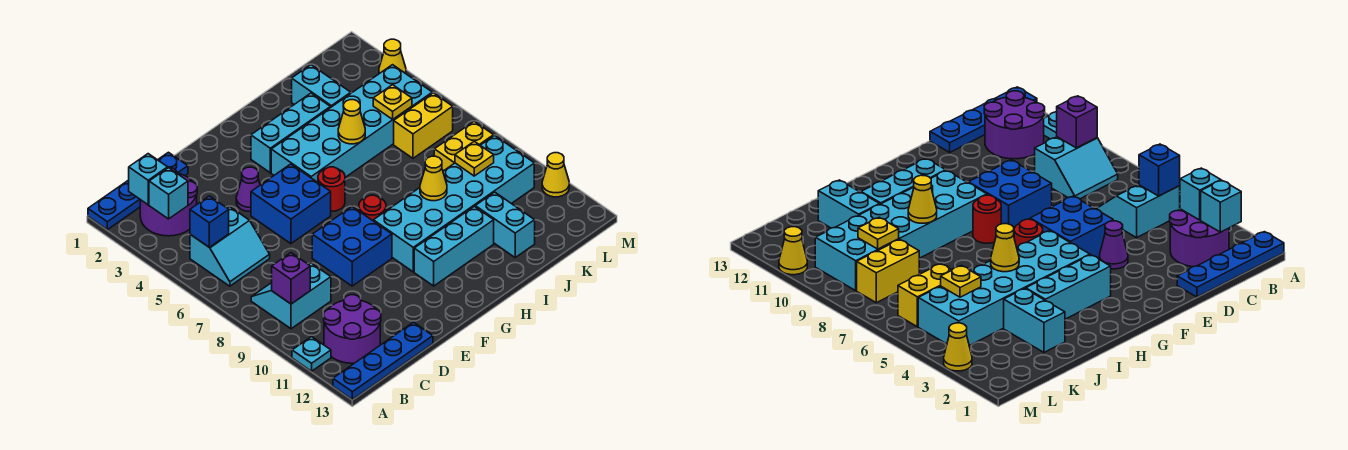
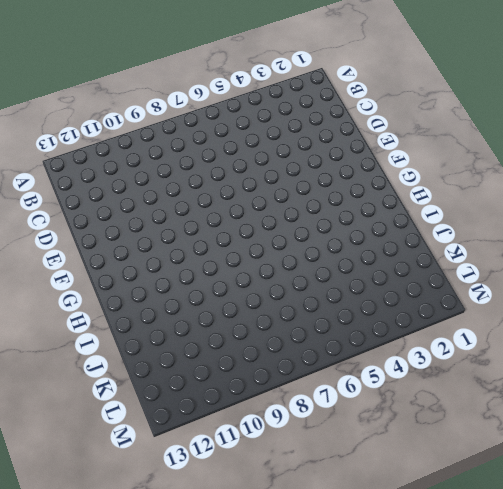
none -> blue 1x4 plate [88,152,188,230]
none -> cyan 1x1 plate [292,337,331,371]
none -> blue 1x4 plate [333,322,433,400]
none -> purple 2x2 round brick [140,167,197,236]

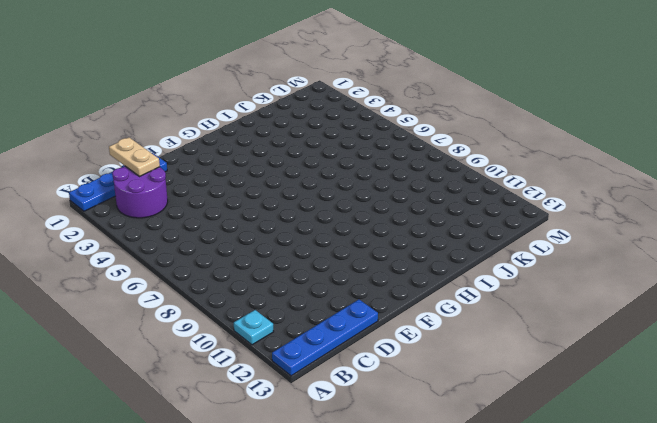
tan 1x2 plate [109,138,160,176] -> none
none -> cyan 2x2 slope [190,207,270,286]
none -> cyan 2x2 slope [251,263,331,329]
none -> purple 2x2 round brick [324,295,381,363]
none -> purple 1x1 cone [236,167,260,211]

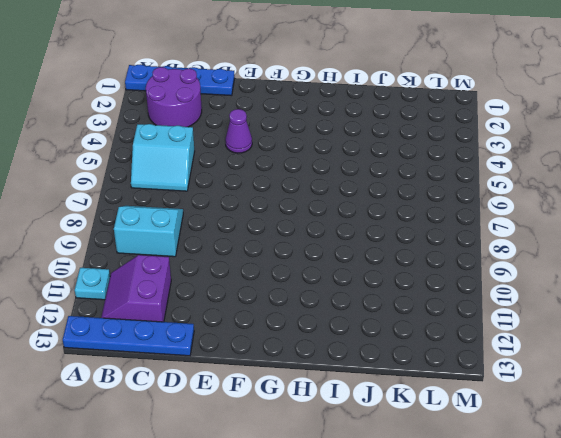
purple 2x2 slope [101,255,171,322] -> purple 2x2 round brick [324,295,381,363]
none -> blue 2x2 brick [251,164,331,244]
none -> blue 2x2 brick [312,207,392,286]
none -> cyan 1x3 brick [251,93,330,173]
none -> cyan 2x6 brick [271,65,432,182]

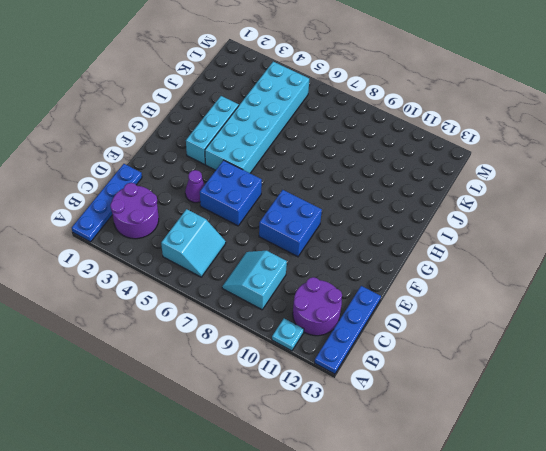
none -> red 1x1 round brick [318,167,345,211]
none -> red 1x1 round brick [359,195,386,221]
none -> cyan 2x6 brick [373,135,534,272]
none -> cyan 1x3 brick [414,206,494,286]

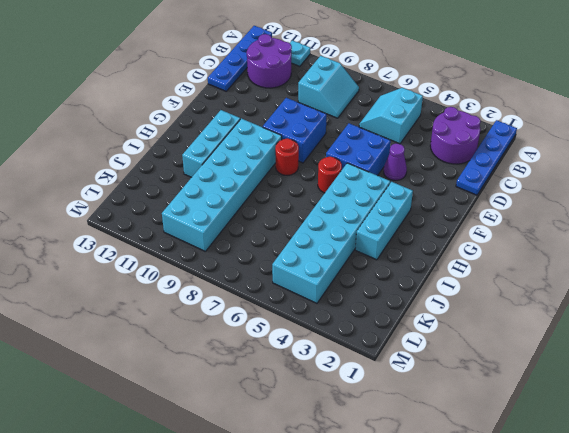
none -> cyan 1x2 brick [292,65,351,108]
none -> cyan 1x2 brick [475,192,535,257]
none -> yellow 1x2 brick [394,93,453,158]
none -> yellow 1x2 brick [434,121,494,171]

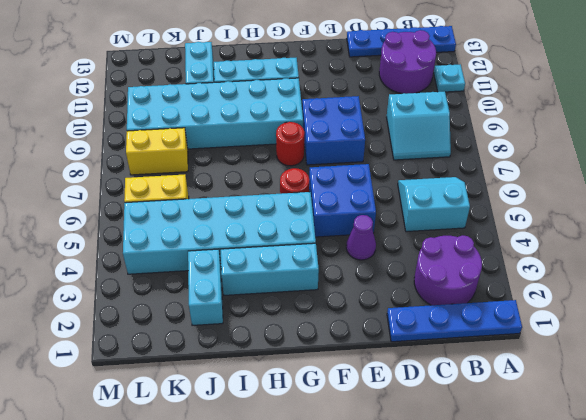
none -> yellow 1x1 cone [379,39,406,74]
none -> yellow 1x1 cone [542,153,569,197]
none -> cyan 1x1 brick [129,154,168,205]
none -> cyan 1x1 brick [149,168,188,219]

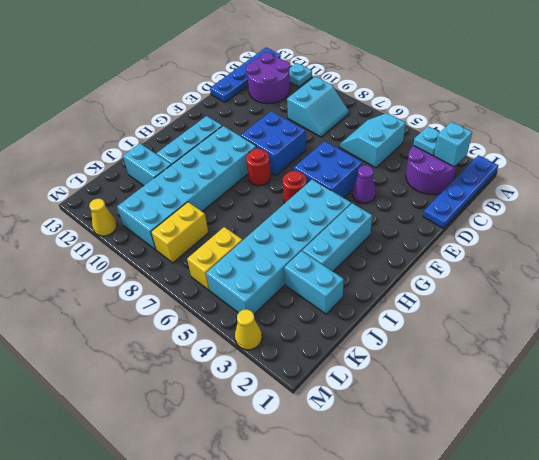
cyan 1x1 plate [413,126,440,156] -> cyan 1x1 brick [149,168,188,219]
none -> blue 1x1 brick [190,196,229,247]
none -> purple 1x1 brick [272,253,310,304]
none -> yellow 1x1 cone [338,100,365,144]
none -> yellow 1x1 cone [420,156,447,201]

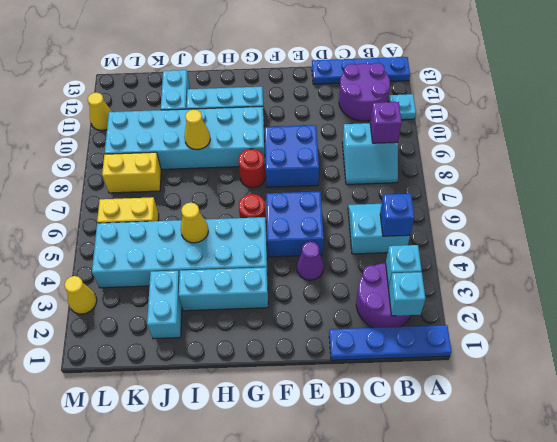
none -> yellow 1x1 plate [373,85,412,119]
none -> yellow 1x1 plate [455,141,494,176]

